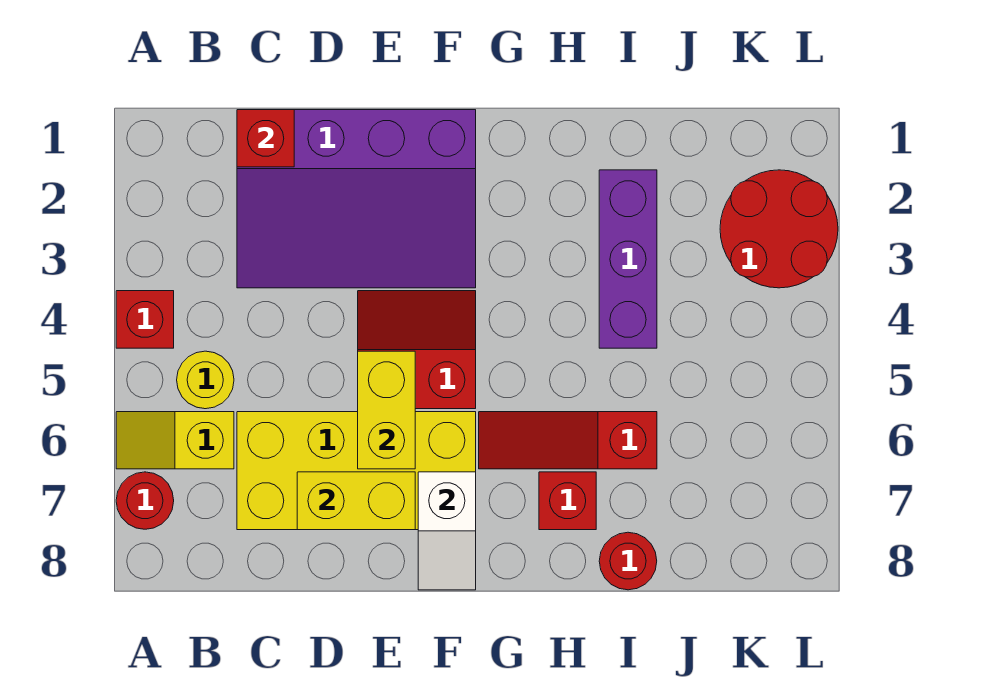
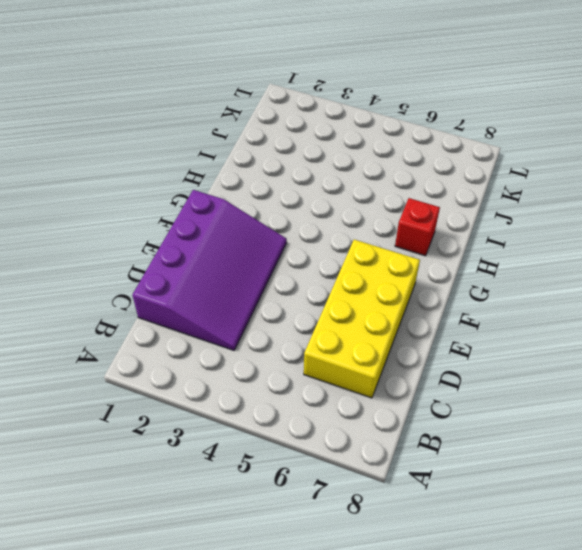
none -> red 1x1 brick [116,291,174,348]
none -> yellow 1x2 slope [116,412,234,469]
none -> red 1x1 round brick [116,472,174,529]

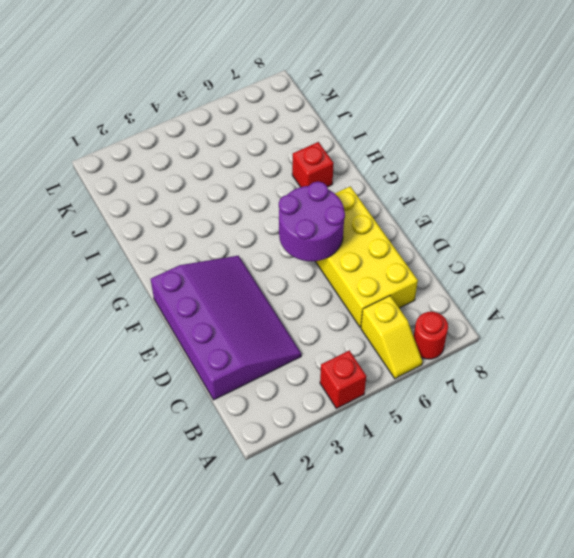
purple 2x2 round brick [279,182,345,261] -> yellow 1x2 brick [358,351,415,469]
none -> yellow 1x1 round brick [177,351,234,409]
none -> red 2x2 slope [358,291,476,409]
none -> red 1x3 slope [479,412,657,469]

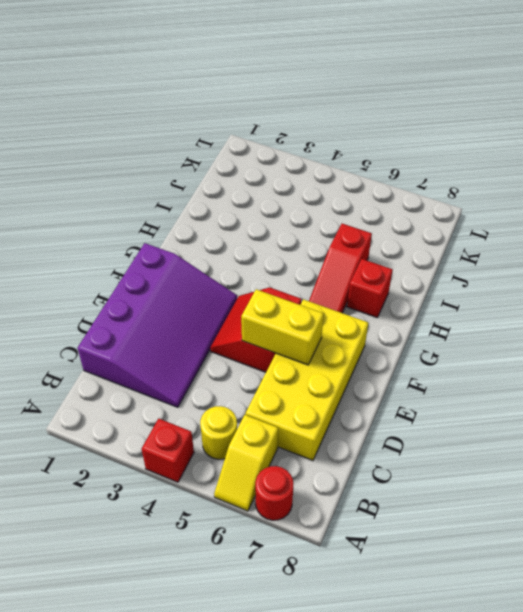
none -> purple 1x3 brick [599,170,657,348]
none -> red 1x1 round brick [599,532,657,590]
none -> red 2x2 round brick [720,170,838,288]

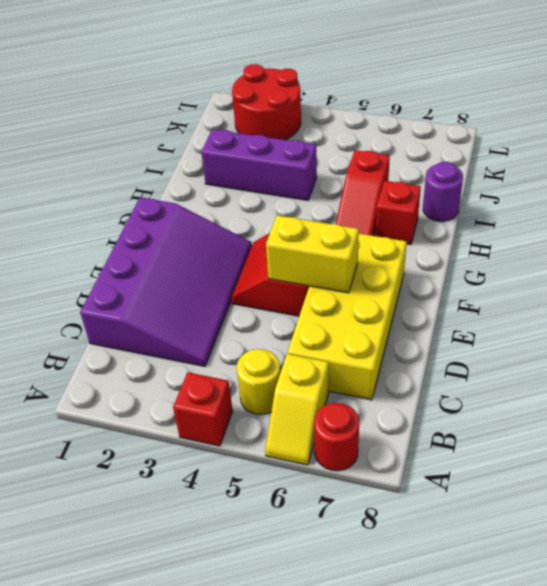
purple 1x1 round brick [423,162,463,221] -> red 1x1 round brick [599,532,657,590]
none -> red 1x1 brick [237,110,294,167]
none -> yellow 1x2 brick [297,472,415,530]
none -> white 1x2 slope [418,472,476,590]

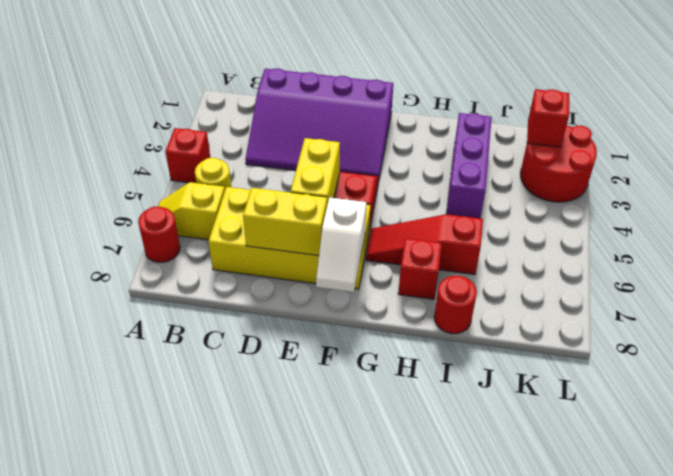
red 1x1 brick [527,89,569,147] -> red 1x1 brick moved to [237,110,294,167]

